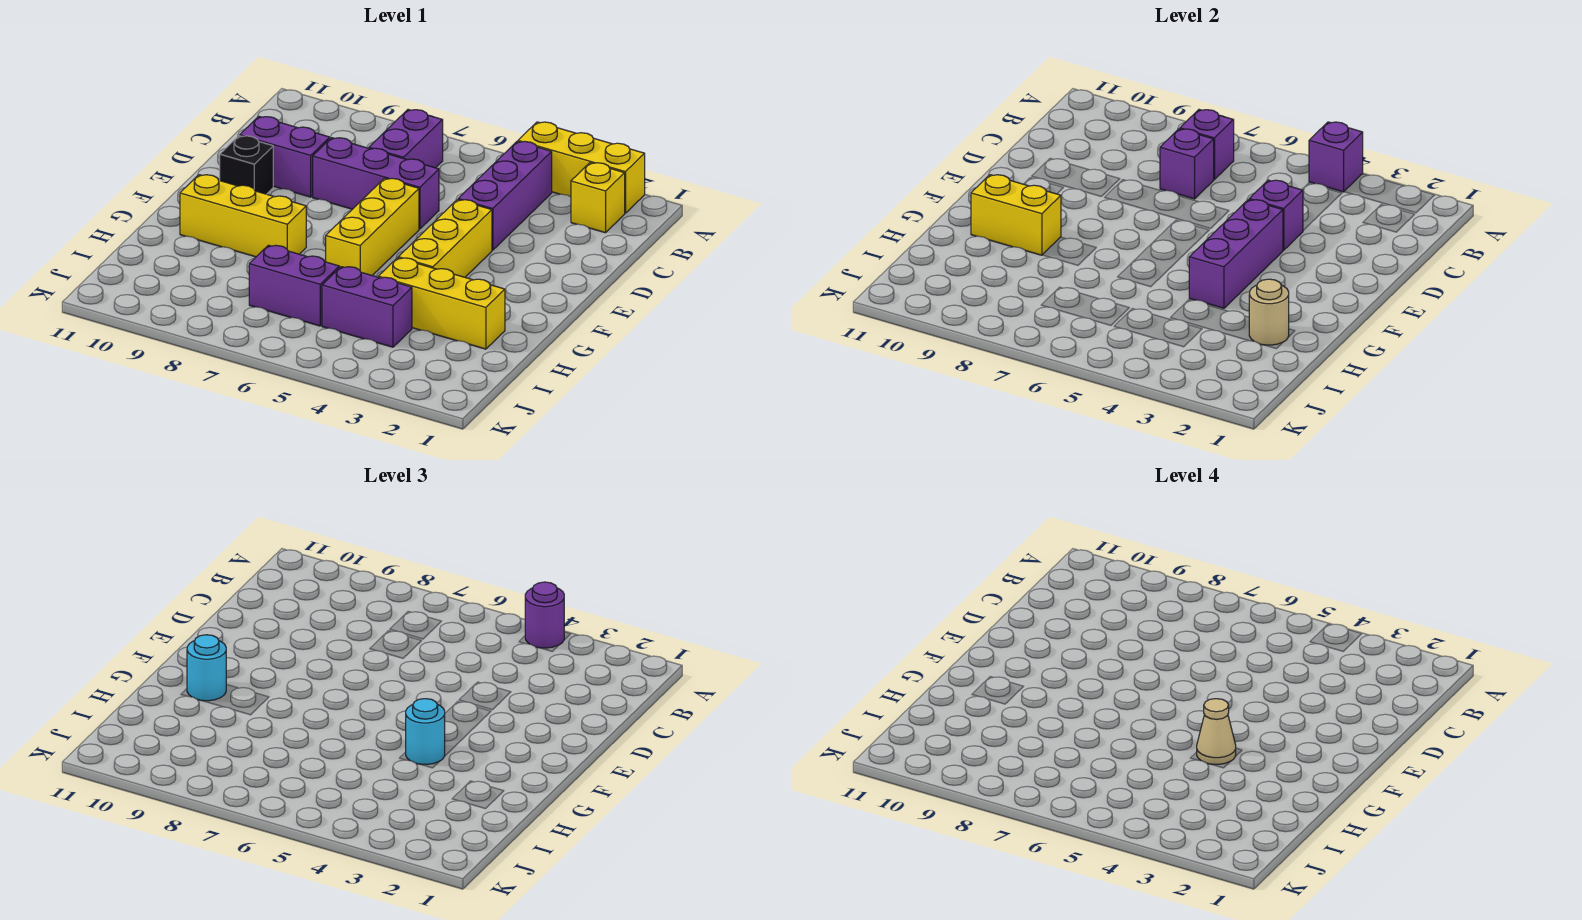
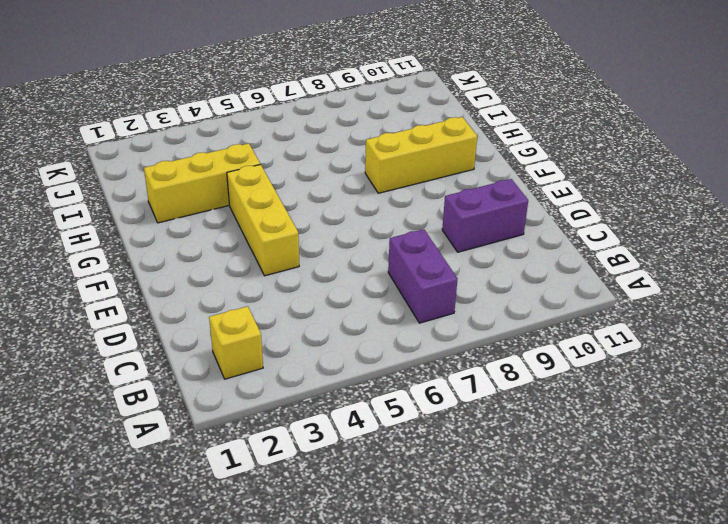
none -> yellow 1x3 brick [518,122,645,213]
none -> purple 1x3 brick [458,141,552,250]
none -> purple 1x3 brick [313,138,439,229]

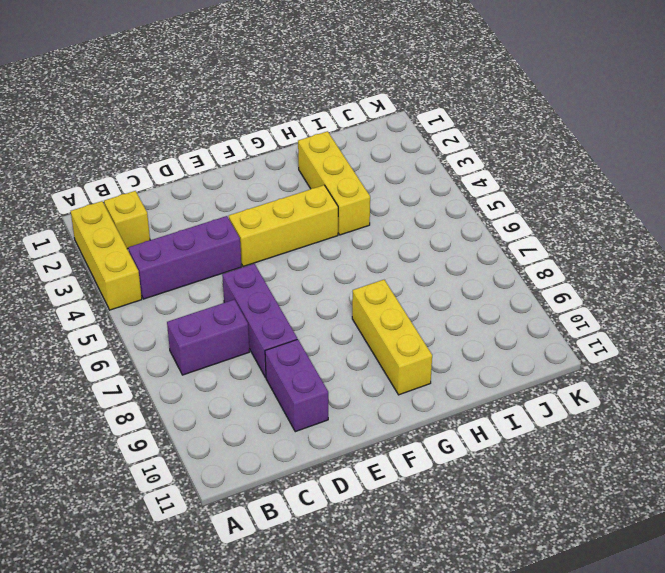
none -> yellow 1x3 brick [326,178,419,275]
none -> black 1x1 brick [220,136,273,194]
none -> purple 1x2 brick [322,267,412,347]

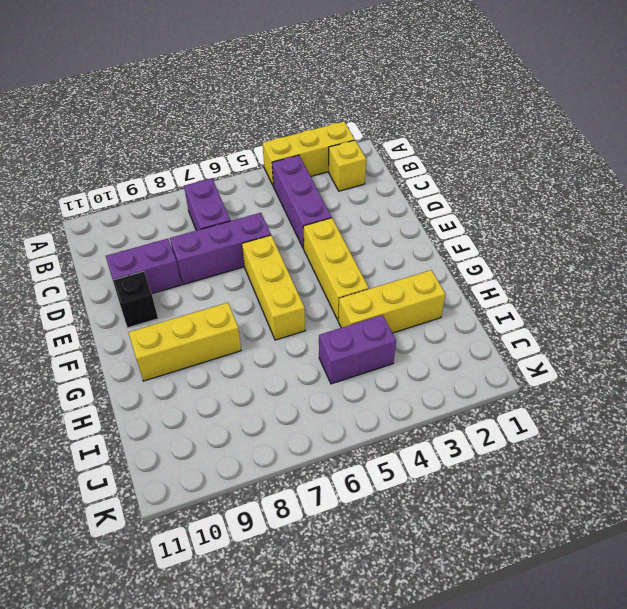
none -> purple 1x2 brick [249,245,339,326]
none -> purple 1x1 brick [1309,122,1363,192]
none -> purple 1x1 brick [1180,110,1234,180]

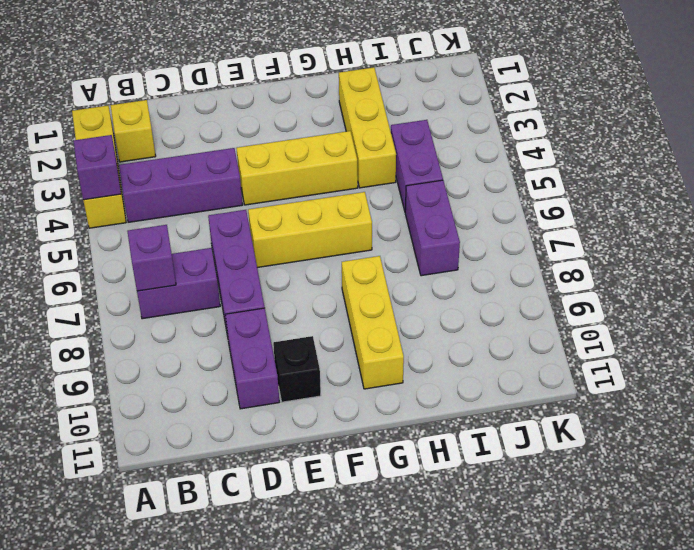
none -> purple 1x1 brick [1160,129,1214,199]
none -> purple 1x1 brick [1249,180,1303,250]
none -> purple 1x3 brick [1189,200,1283,308]

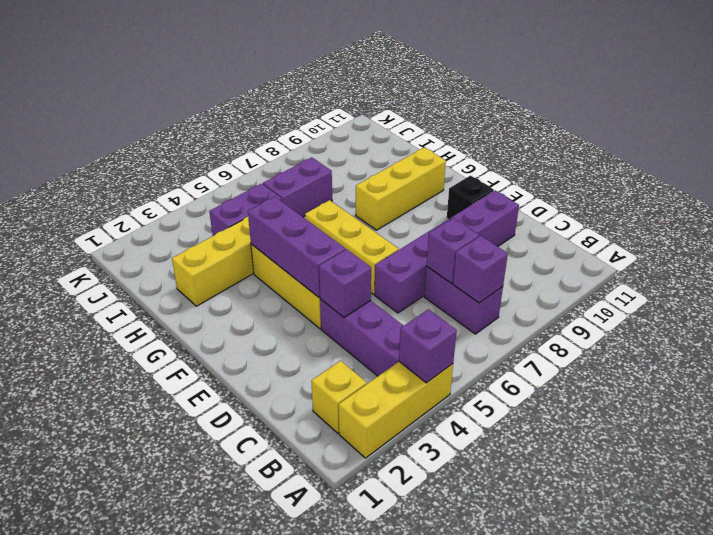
none -> yellow 1x2 brick [971,175,1061,255]
none -> tan 1x1 round brick [1249,279,1289,345]
none -> purple 1x1 round brick [525,582,564,648]

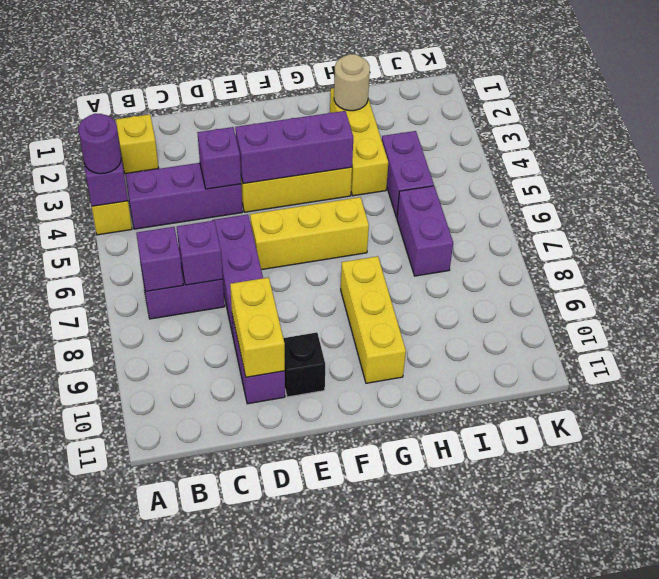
yellow 1x2 brick [230,277,285,377] -> yellow 1x2 brick moved to [971,175,1061,255]
none -> cyan 1x1 round brick [406,699,445,764]
none -> cyan 1x1 round brick [187,635,226,701]
none -> tan 1x1 cone [1197,699,1236,764]

